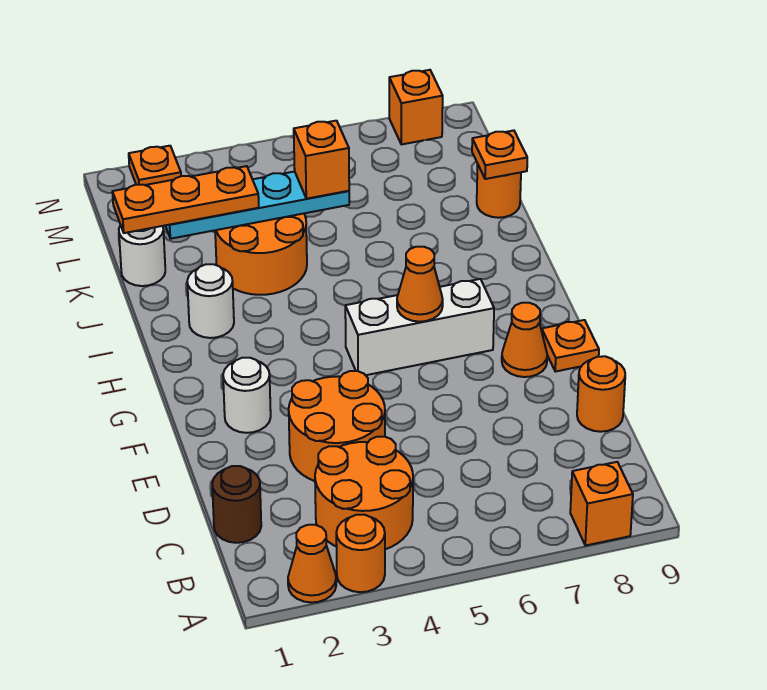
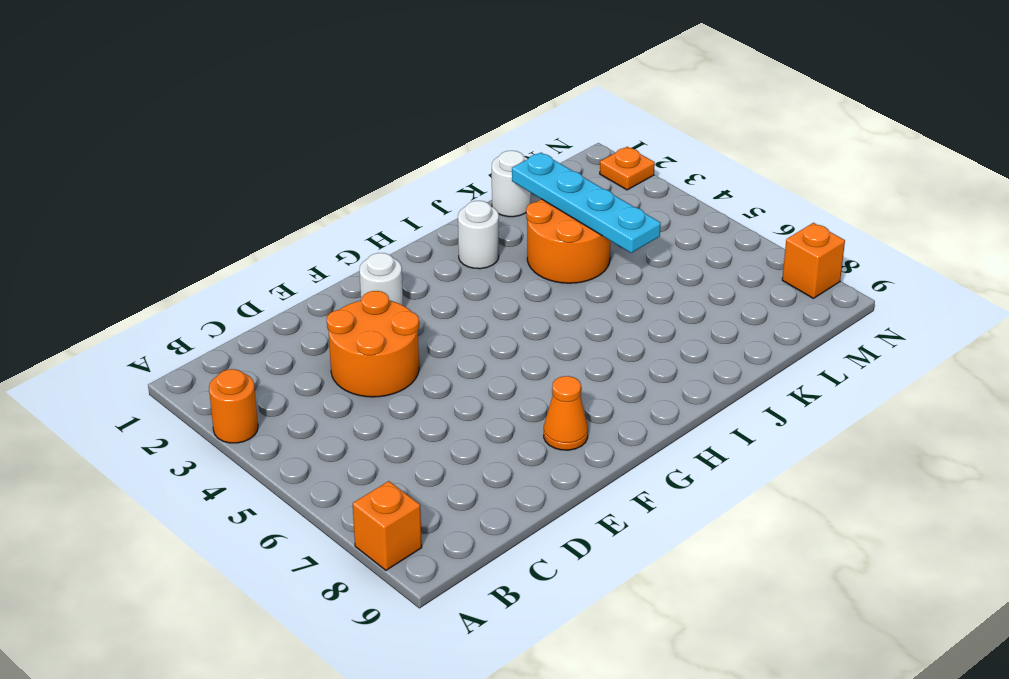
none -> orange 1x1 cone [288,525,336,603]
none -> orange 2x2 round brick [315,437,413,549]
none -> brown 1x1 round brick [212,466,261,543]

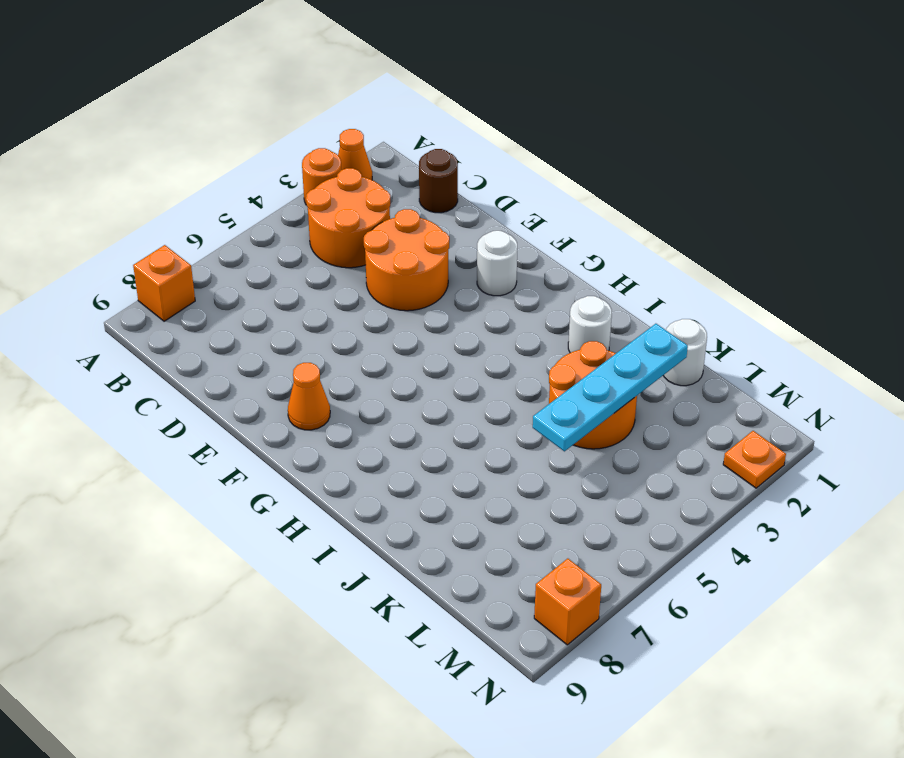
none -> orange 1x1 round brick [577,356,625,432]
none -> orange 1x1 plate [542,320,599,372]
none -> white 1x3 brick [345,279,494,375]

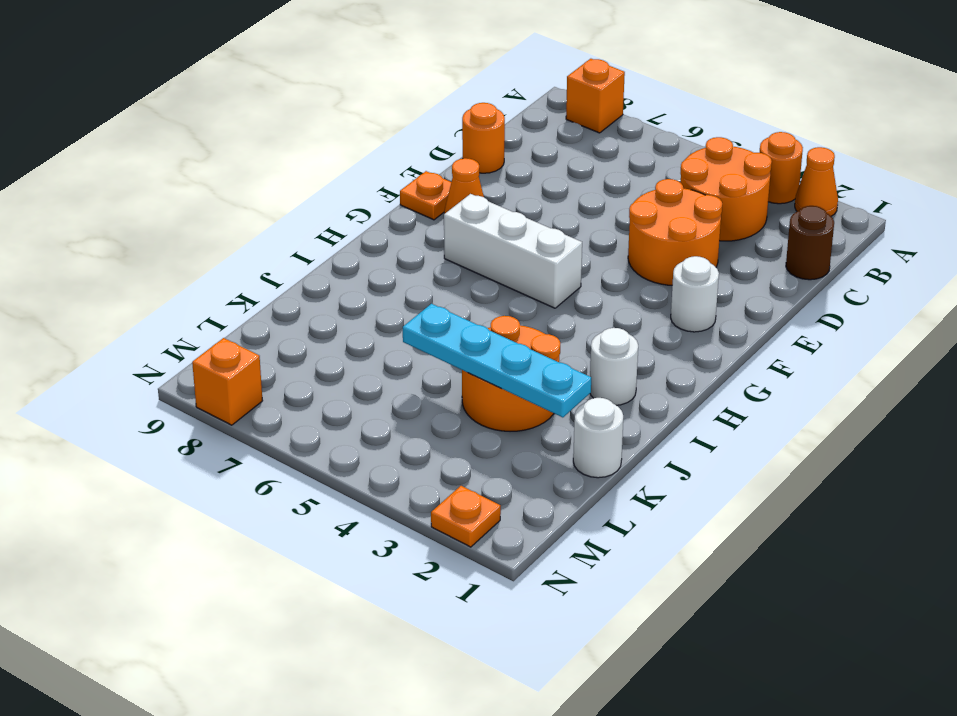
none -> orange 1x1 round brick [477,164,521,218]
none -> orange 1x1 cone [397,247,443,322]
none -> orange 1x1 plate [472,130,527,179]

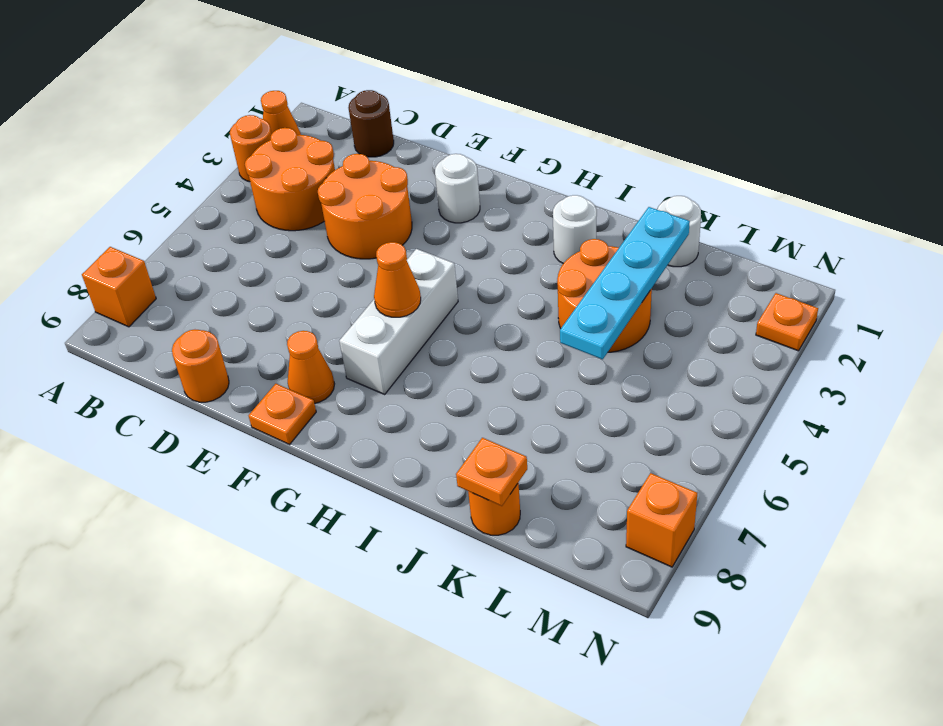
none -> orange 1x3 plate [112,166,259,233]
none -> orange 1x1 brick [294,121,349,199]

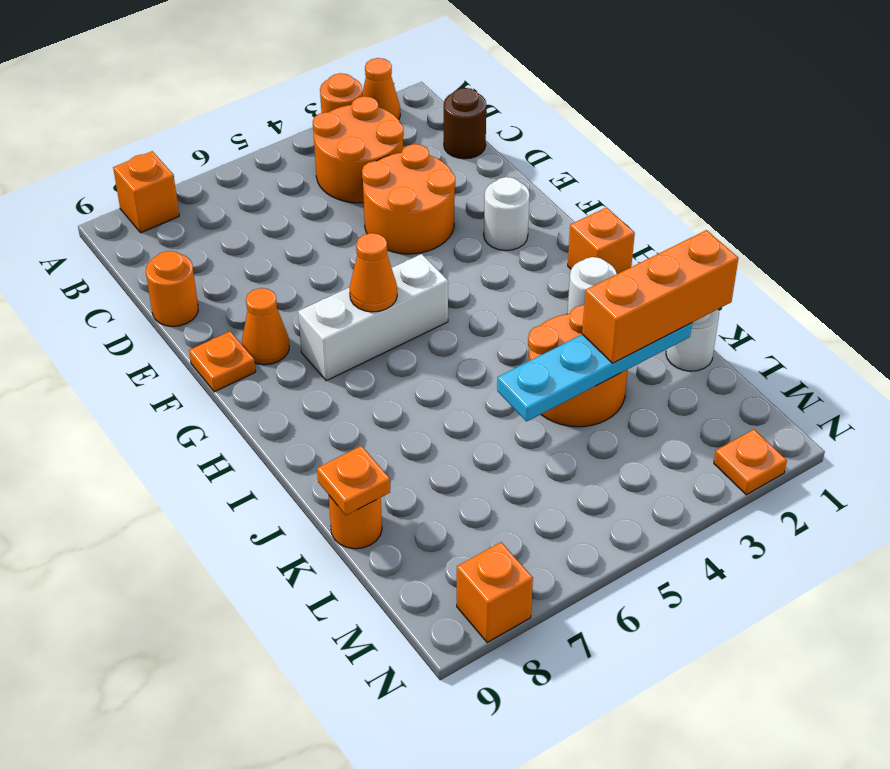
orange 1x1 brick [568,207,635,274] -> orange 1x1 brick moved to [294,121,349,199]
orange 1x3 brick [582,230,738,363] -> orange 1x3 plate [112,166,259,233]

